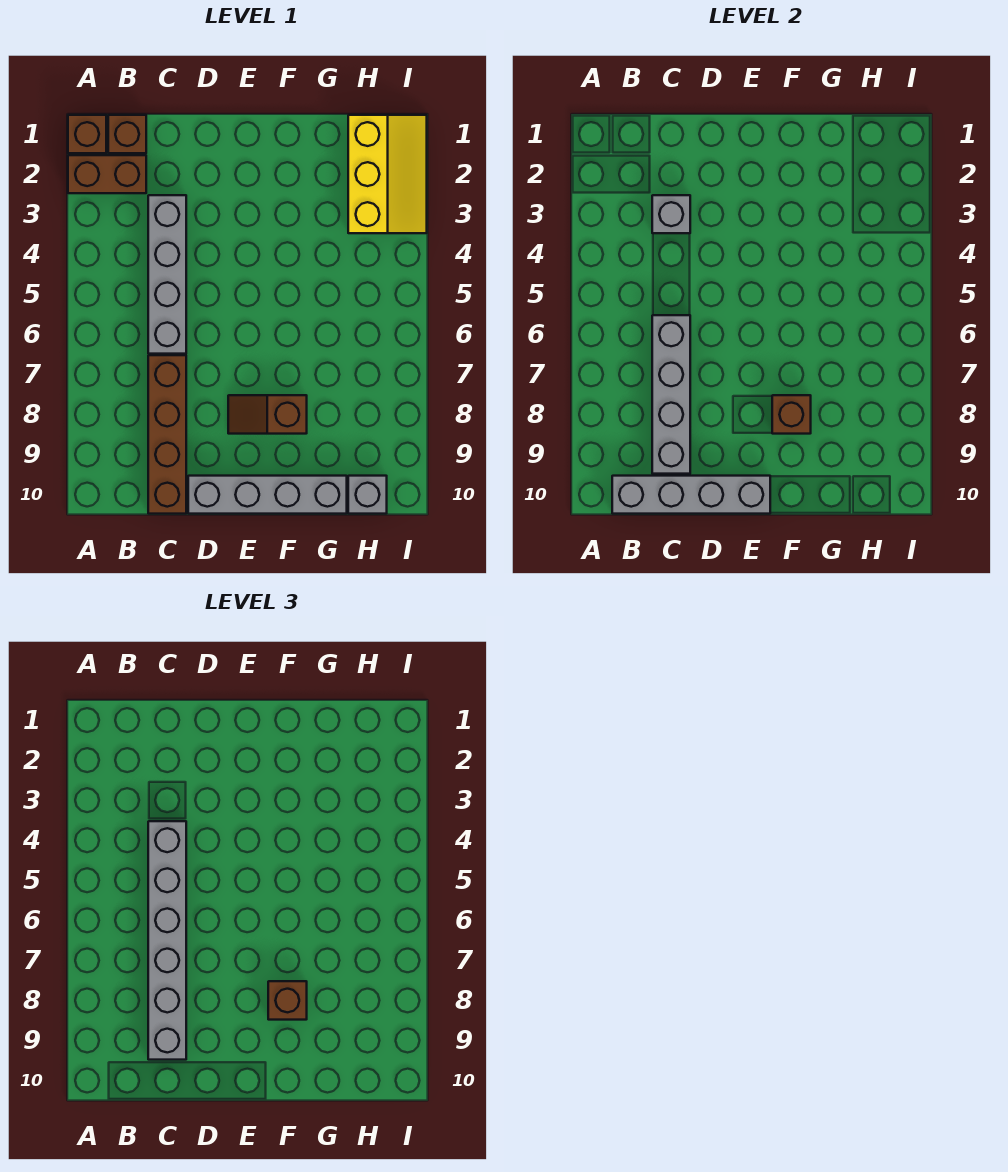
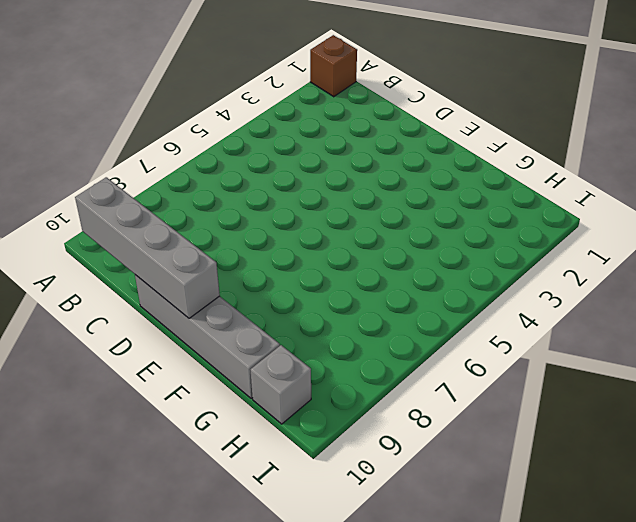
none -> brown 1x2 brick [68,155,146,193]
none -> brown 1x1 brick [108,115,146,153]
none -> grey 1x4 brick [148,195,186,354]

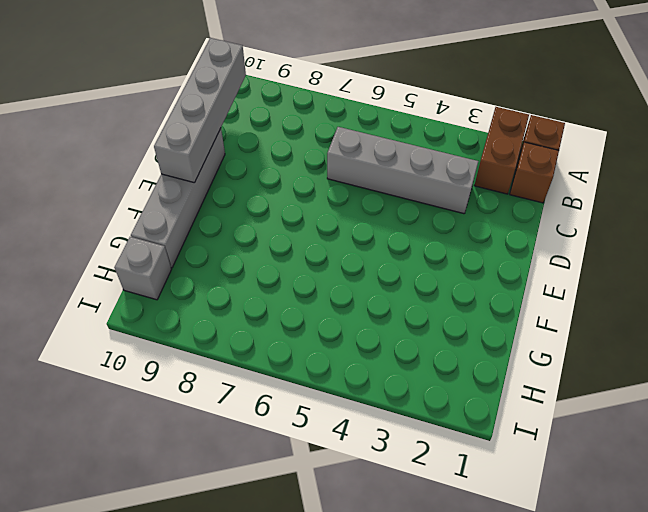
none -> brown 1x4 brick [148,355,186,514]
none -> brown 1x2 slope [228,395,307,434]
none -> yellow 2x3 slope [348,115,427,233]

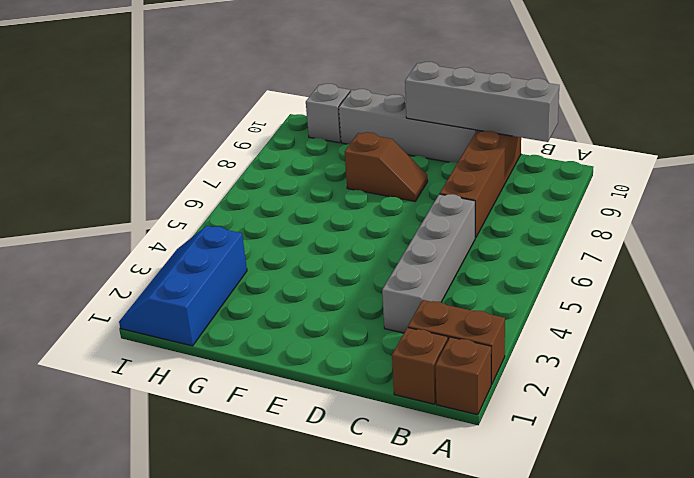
blue 2x3 slope [119,226,247,346] -> yellow 2x3 slope [348,115,427,233]
none -> grey 1x1 brick [652,195,690,233]
none -> grey 1x4 brick [652,315,690,474]
none -> brown 1x1 brick [772,395,811,434]

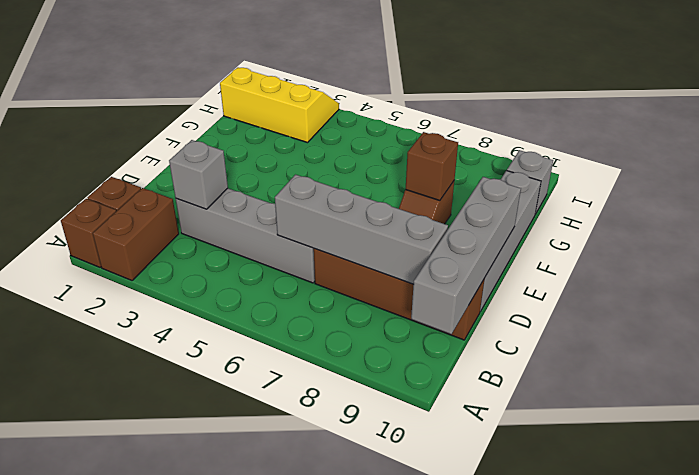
none -> grey 1x6 brick [148,821,186,1060]
none -> brown 1x1 brick [268,981,307,1020]

